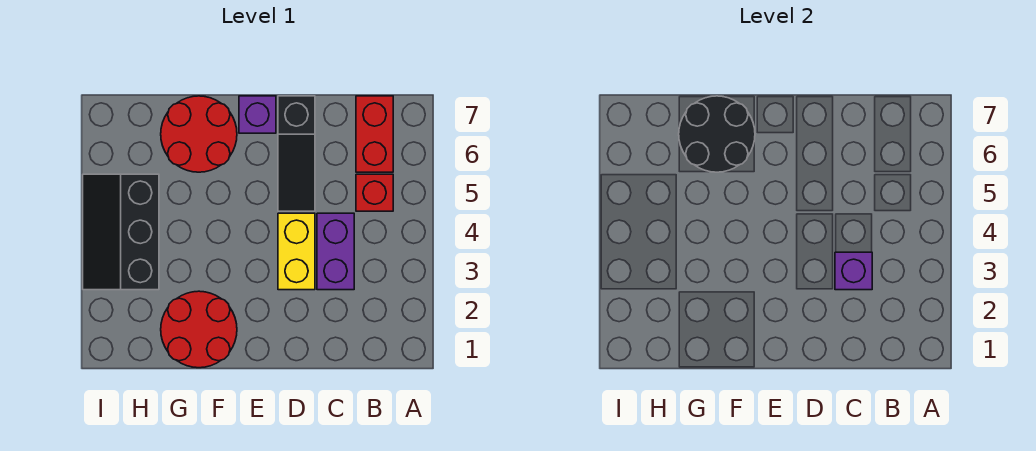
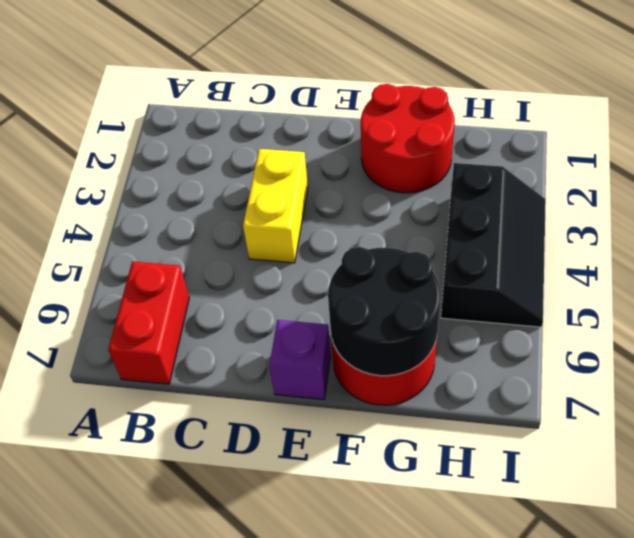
none -> red 1x1 brick [356,174,393,211]
none -> purple 1x2 brick [317,213,354,290]

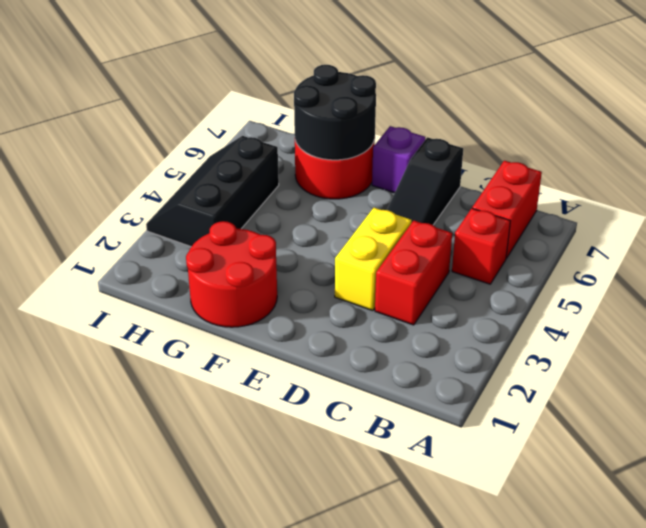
red 1x2 brick [375,221,452,325] -> purple 1x2 brick [317,213,354,290]
none -> purple 1x1 brick [835,252,872,290]

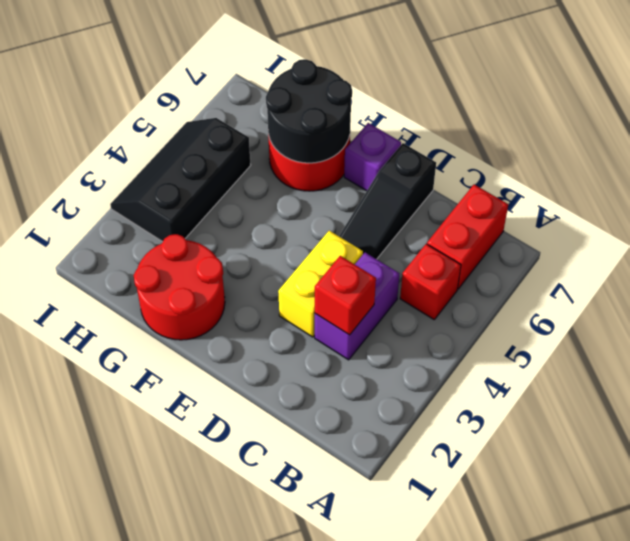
red 1x1 brick [315,256,376,335] -> purple 1x1 brick [835,252,872,290]

